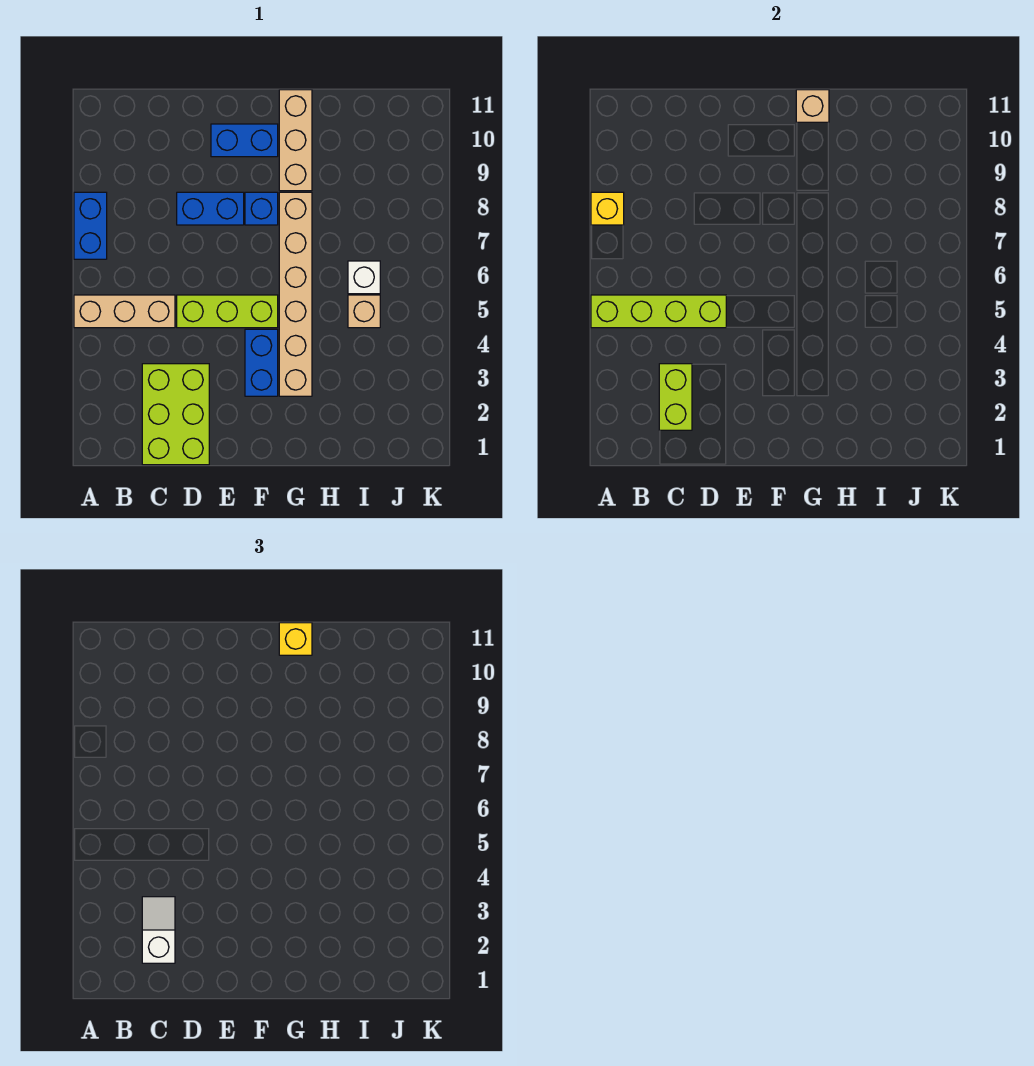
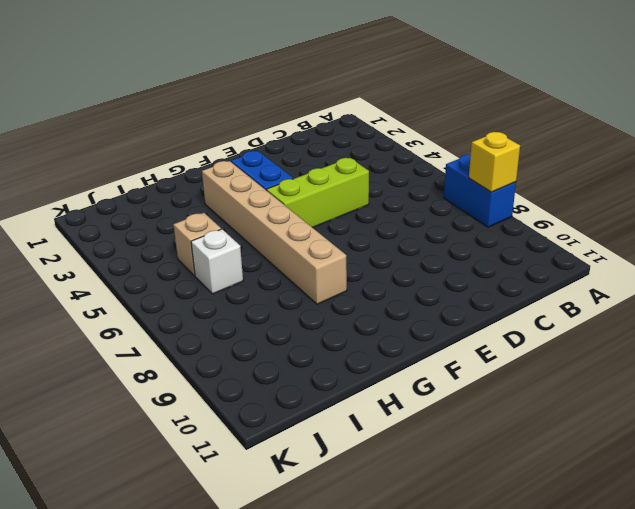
none -> tan 1x3 brick [74,295,175,328]
none -> lime 2x3 brick [142,364,209,465]
none -> blue 1x2 brick [177,192,244,225]

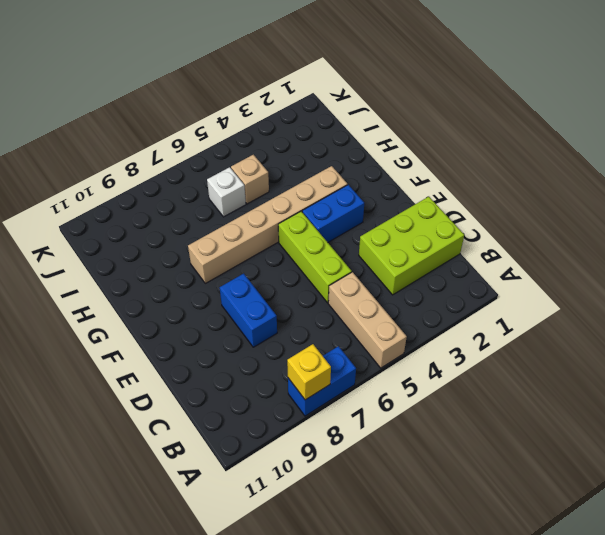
none -> blue 1x2 brick [211,124,278,157]
none -> blue 1x1 brick [245,192,278,225]
none -> tan 1x3 brick [279,90,312,191]

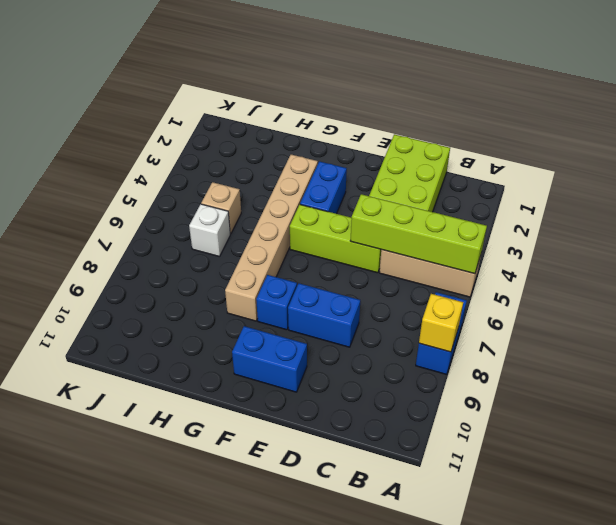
none -> tan 1x3 brick [279,90,312,191]
none -> lime 1x2 brick [659,364,692,430]
none -> tan 1x1 brick [796,90,829,122]

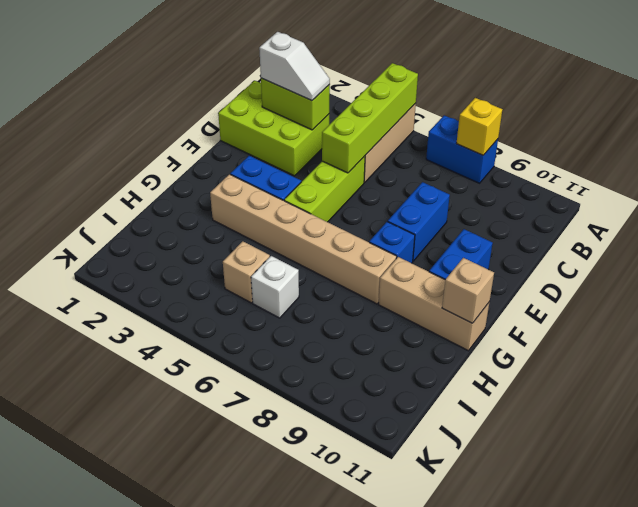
none -> yellow 1x1 brick [279,623,312,655]

